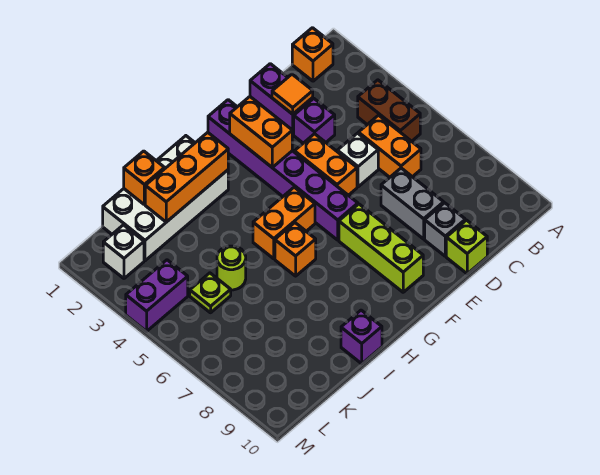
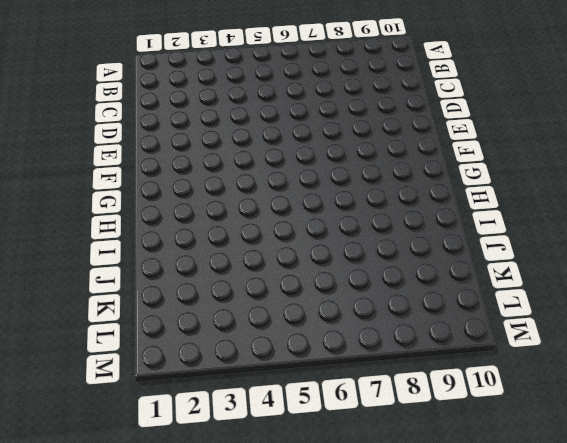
none -> orange 1x1 brick [292,28,333,81]
none -> brown 1x2 brick [358,80,420,141]
none -> orange 1x2 brick [358,115,421,177]

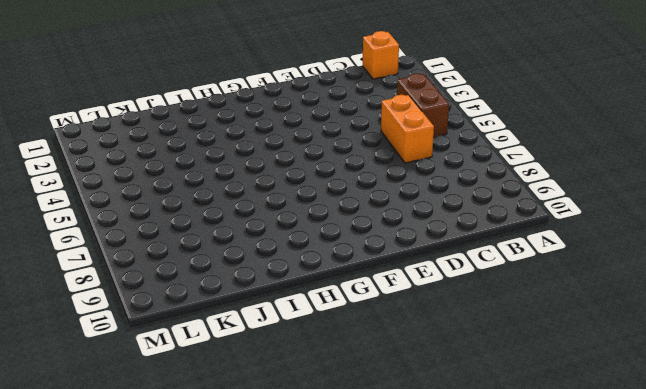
none -> purple 1x2 brick [250,64,313,134]
none -> purple 1x1 brick [294,99,335,143]
none -> white 1x1 brick [337,133,378,187]

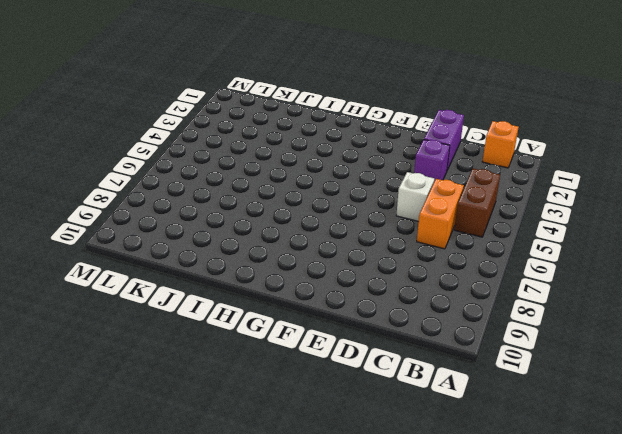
none -> grey 1x2 brick [381,168,444,239]
none -> grey 1x1 brick [425,203,465,256]
none -> lime 1x1 brick [446,220,487,274]

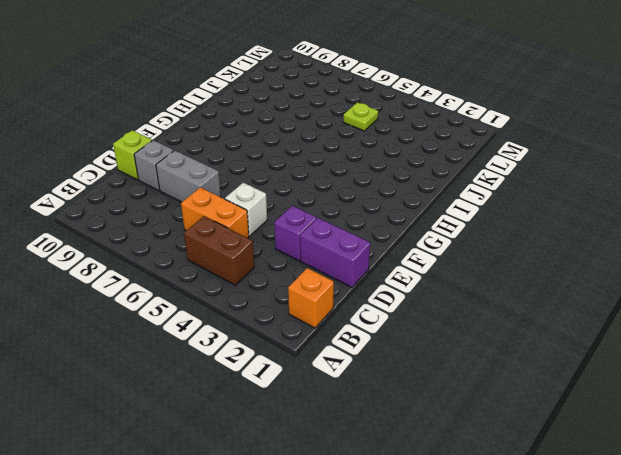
none -> orange 1x2 brick [294,134,357,195]
none -> purple 1x6 brick [208,100,358,240]
none -> lime 1x3 brick [339,204,423,292]

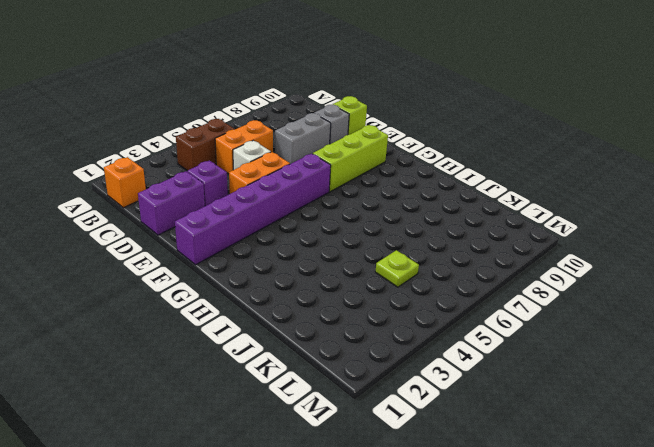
none -> orange 1x2 brick [253,187,315,259]
none -> white 2x4 brick [103,136,228,261]
none -> orange 1x1 brick [275,223,316,276]

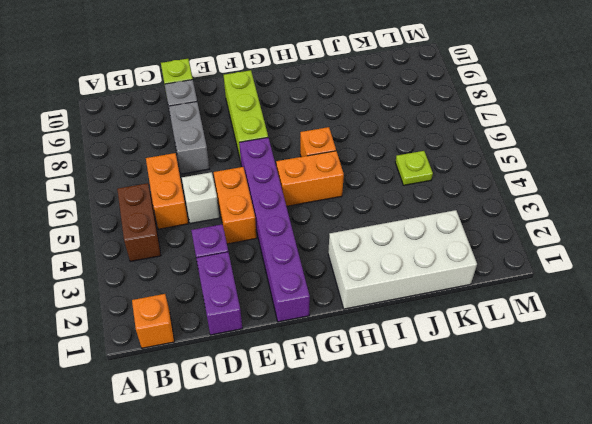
none -> purple 1x1 brick [341,310,382,364]
none -> lime 1x1 round brick [217,246,246,290]
none -> white 1x1 brick [103,225,144,278]

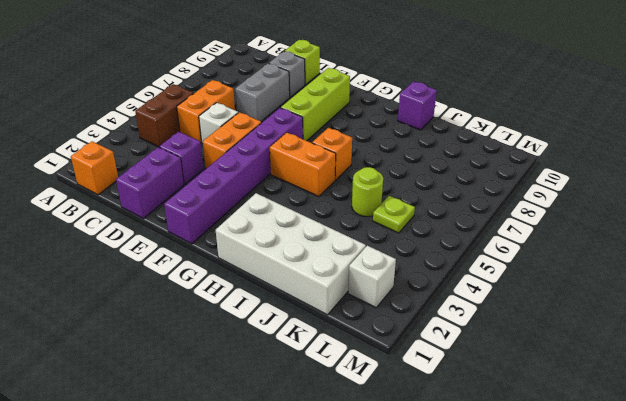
none -> purple 1x2 brick [126,260,188,331]
none -> orange 1x1 tile [272,74,313,114]
none -> orange 1x2 brick [230,97,293,168]

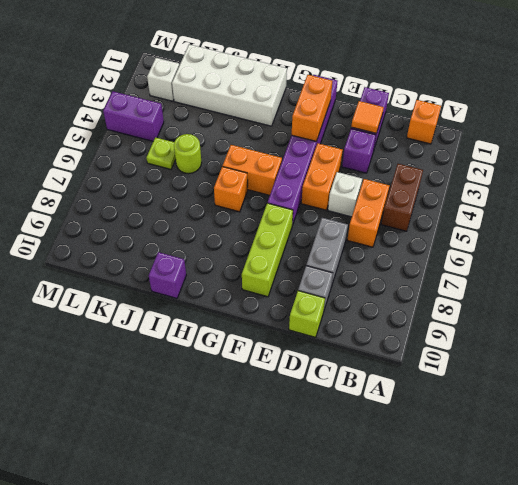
none -> orange 1x3 brick [145,132,228,222]
none -> orange 1x1 brick [124,151,164,205]

